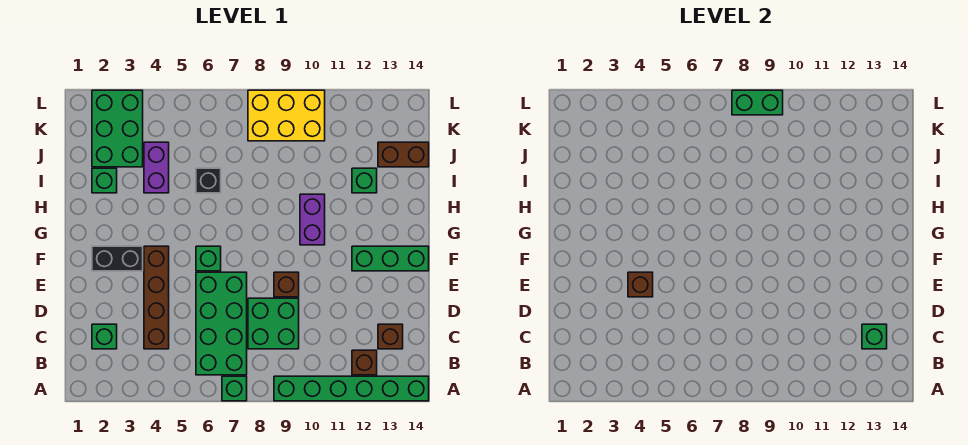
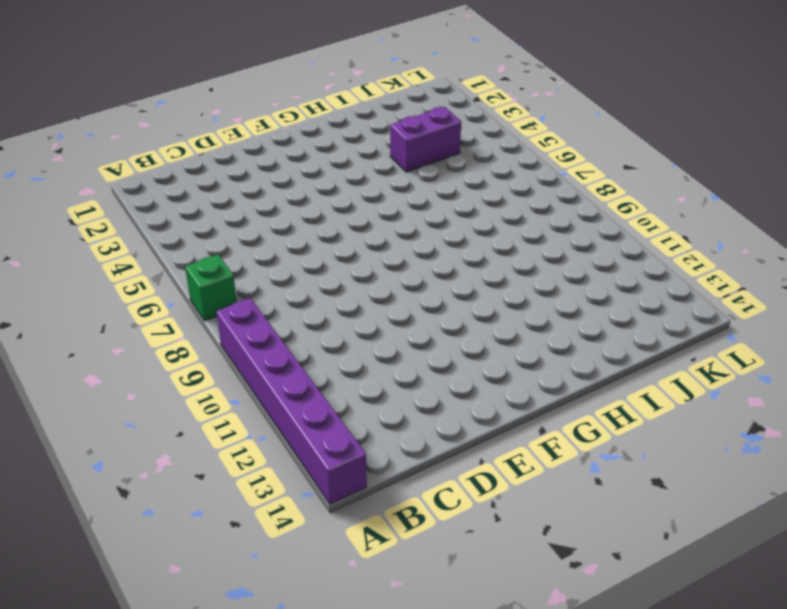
purple 1x6 brick [216,298,367,504] -> green 1x6 brick [274,376,429,401]
none -> green 2x4 brick [196,272,247,375]
none -> brown 1x1 brick [352,350,377,375]
none -> green 1x1 brick [92,324,117,349]

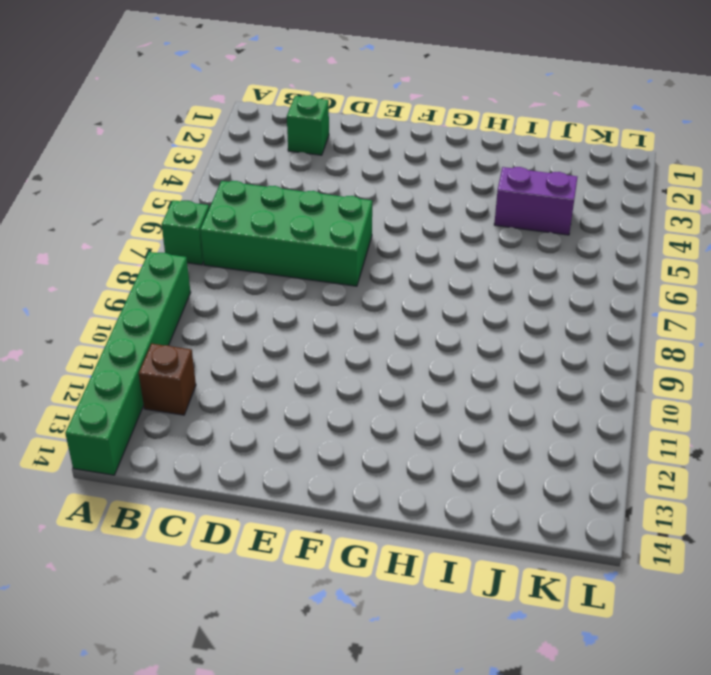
none -> brown 1x4 brick [144,246,169,349]
none -> green 2x2 brick [248,298,299,349]
none -> brown 1x1 brick [378,324,403,349]

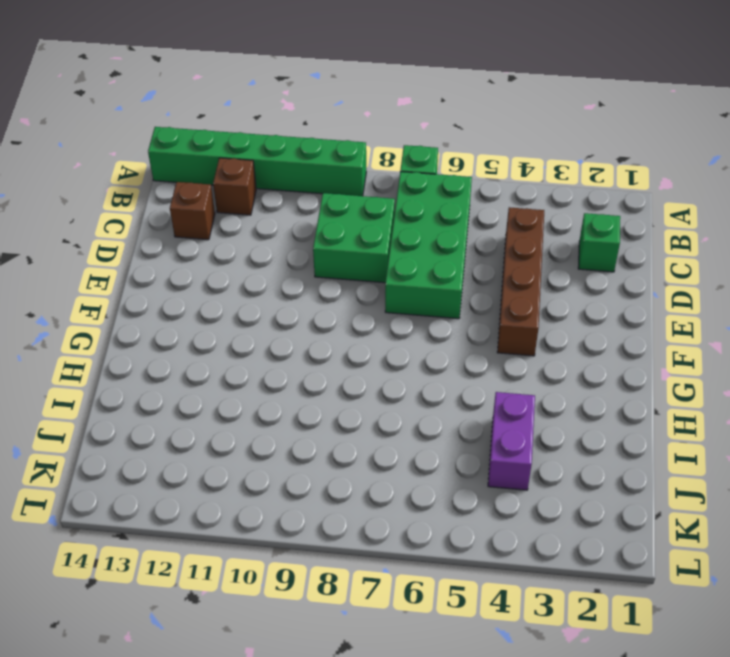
none -> brown 1x1 brick [274,272,299,297]
none -> black 1x2 brick [92,246,143,271]
none -> green 1x1 brick [196,246,221,271]

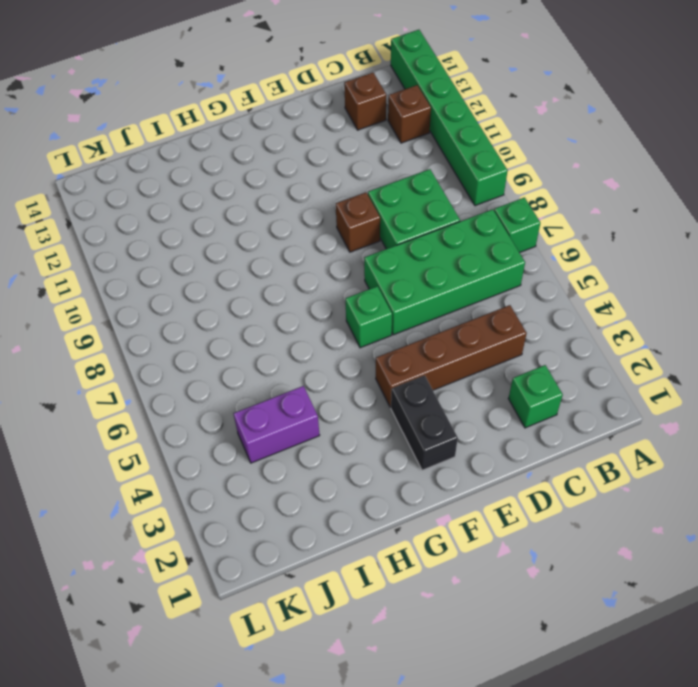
none -> green 1x3 brick [352,246,429,271]
none -> purple 1x2 brick [300,194,325,245]
none -> green 1x1 brick [92,168,117,193]

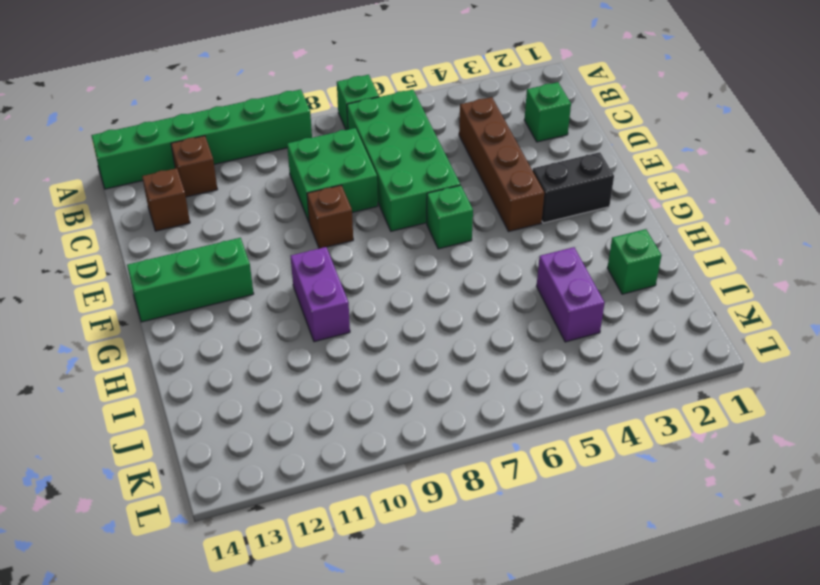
none -> black 1x1 brick [196,168,221,193]
none -> green 1x1 brick [352,168,377,193]
none -> green 2x3 brick [92,90,143,167]

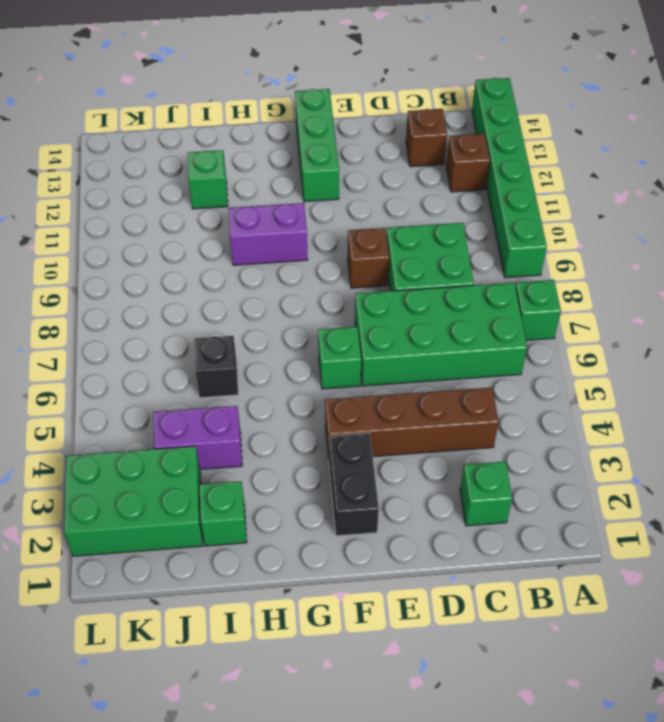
none -> brown 1x2 brick [378,142,429,167]
none -> yellow 2x3 brick [248,90,325,141]
none -> green 1x1 brick [862,324,887,349]

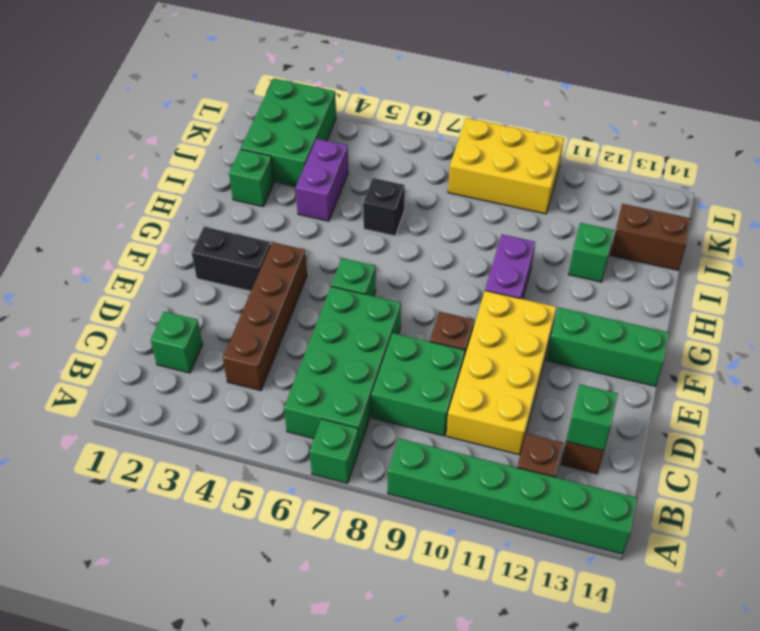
yellow 2x4 brick [446,291,556,455] -> none
none -> brown 1x1 brick [628,272,653,297]
none -> green 1x2 brick [732,90,783,115]

